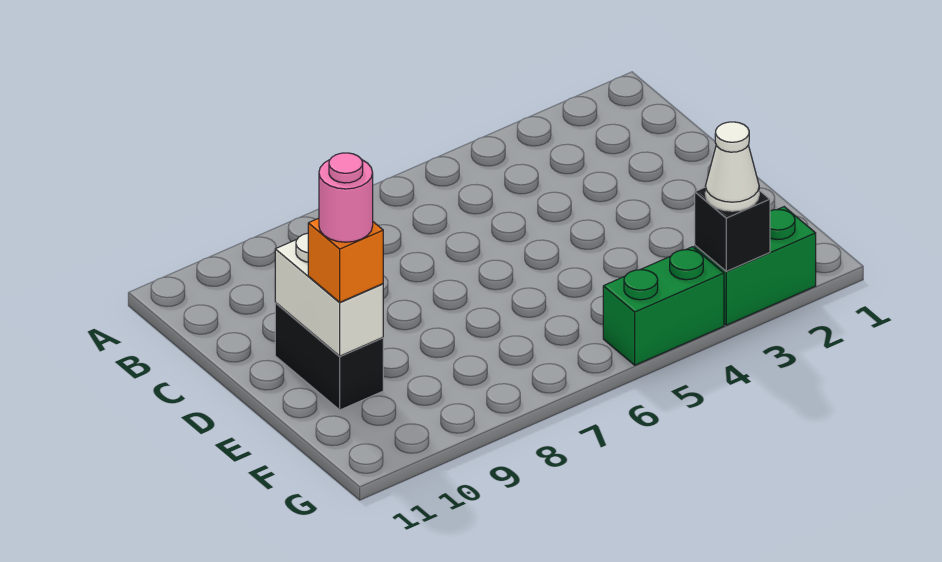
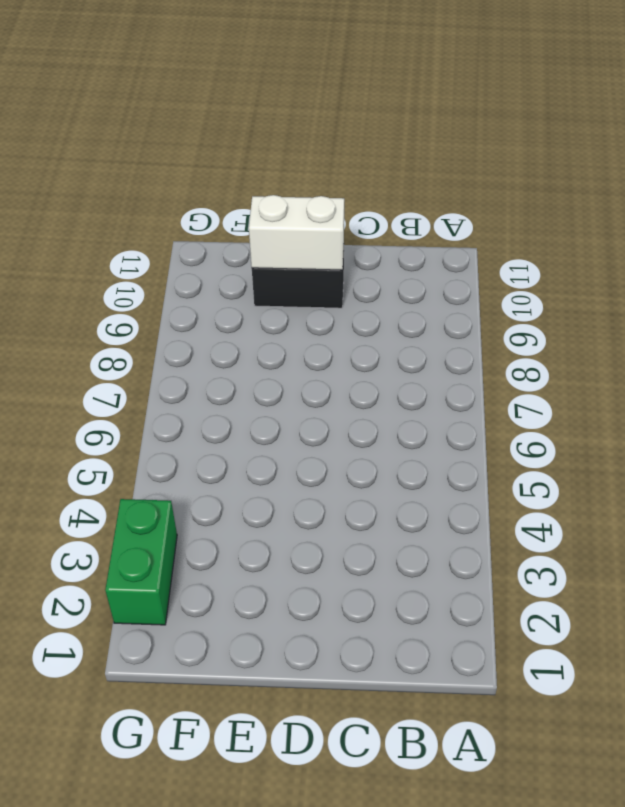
none -> green 1x2 brick [603,247,724,365]
none -> black 1x1 brick [695,188,770,271]

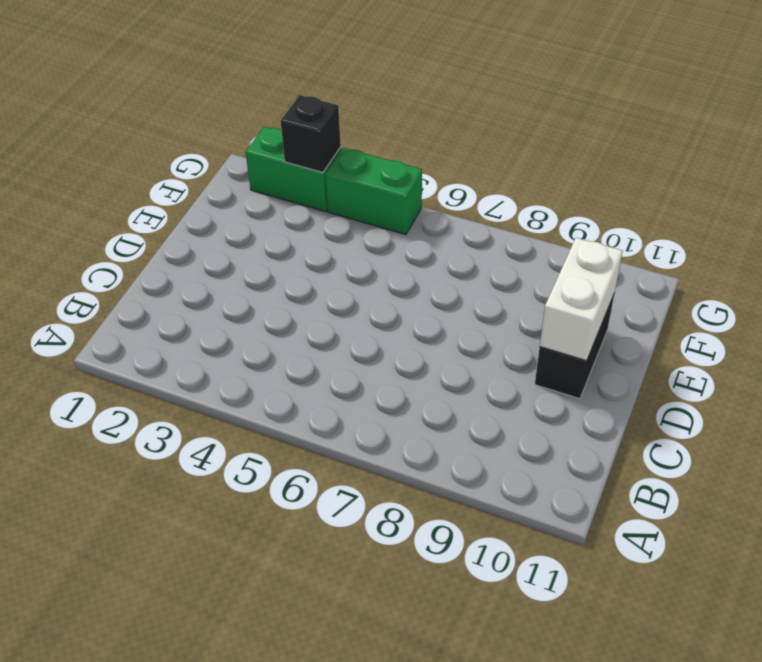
none -> orange 1x1 brick [308,218,383,302]
none -> white 1x1 cone [705,122,759,211]

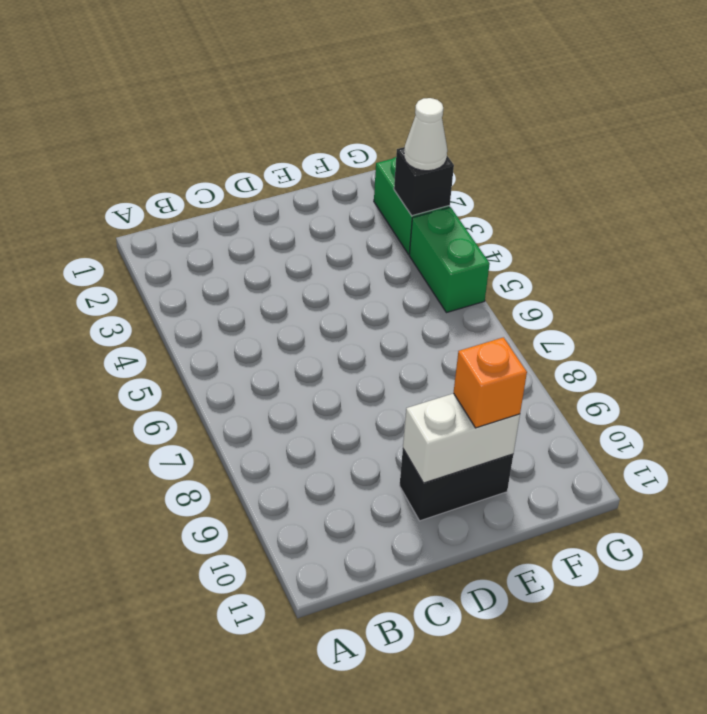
none -> pink 1x1 round brick [319,153,373,242]

